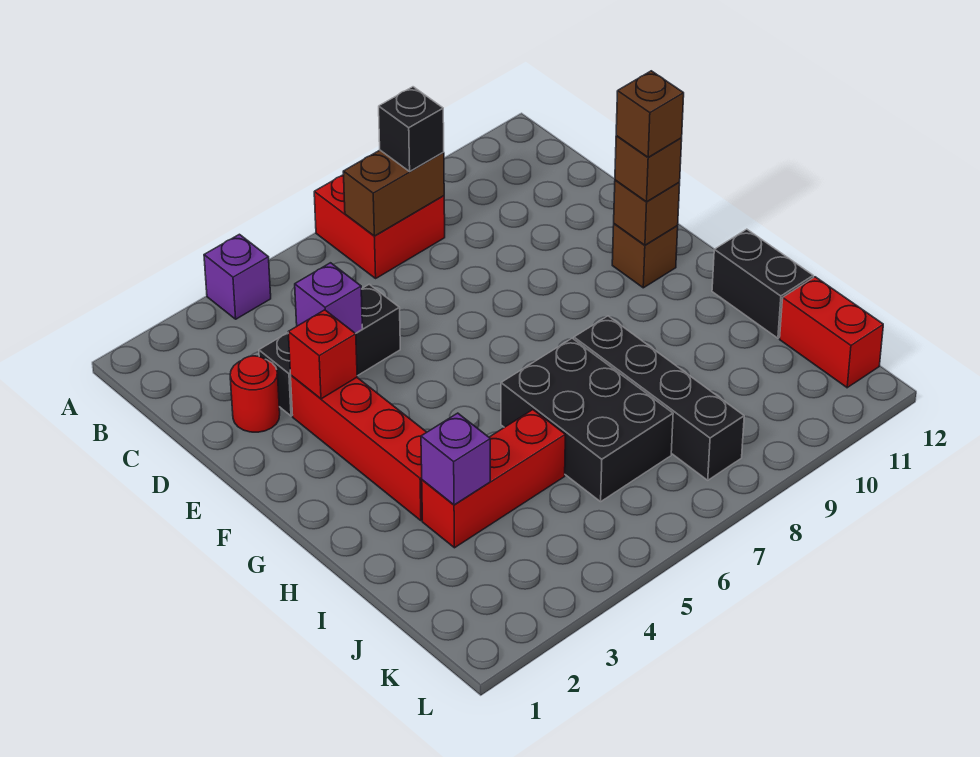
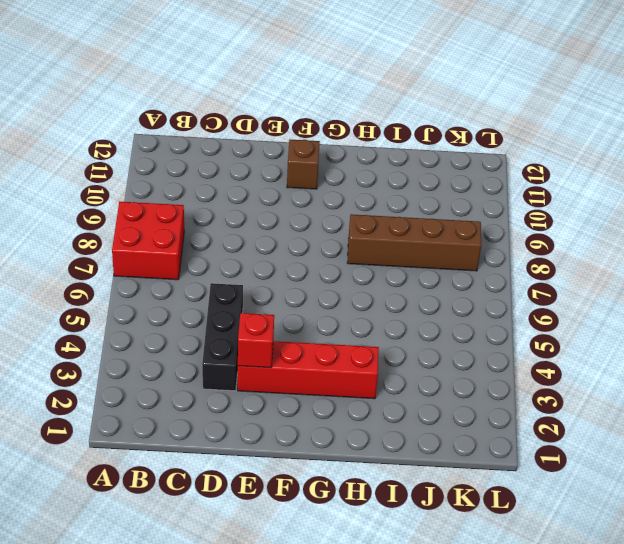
brown 1x4 brick [347,214,481,271] -> black 1x4 brick [574,316,744,480]
none -> purple 1x1 brick [204,234,271,319]
none -> red 1x1 round brick [230,356,280,432]
none -> black 2x3 brick [501,338,673,502]

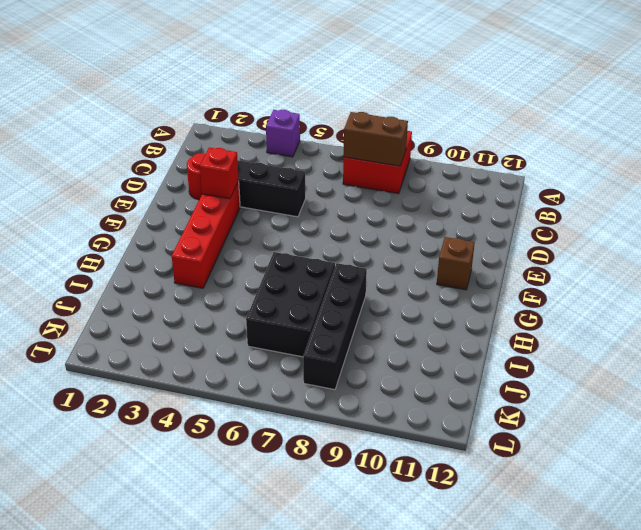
none -> black 1x2 brick [712,229,813,338]
none -> red 1x3 brick [422,410,565,548]
none -> red 1x2 brick [780,277,883,388]

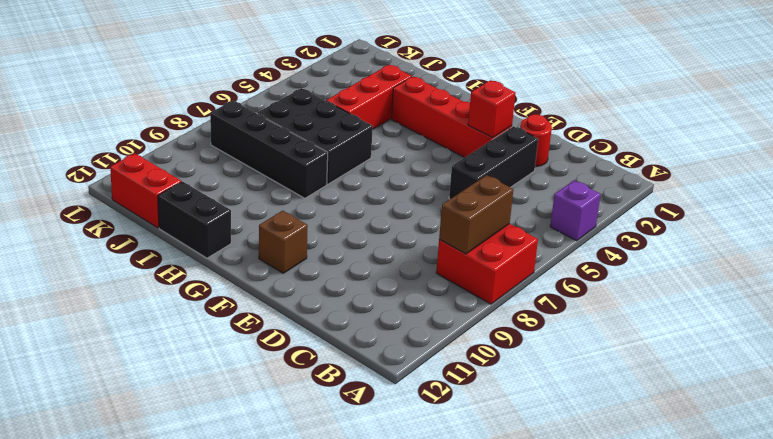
none -> purple 1x1 brick [295,263,363,333]
none -> brown 1x1 brick [614,180,680,245]
none -> purple 1x1 brick [421,413,490,505]

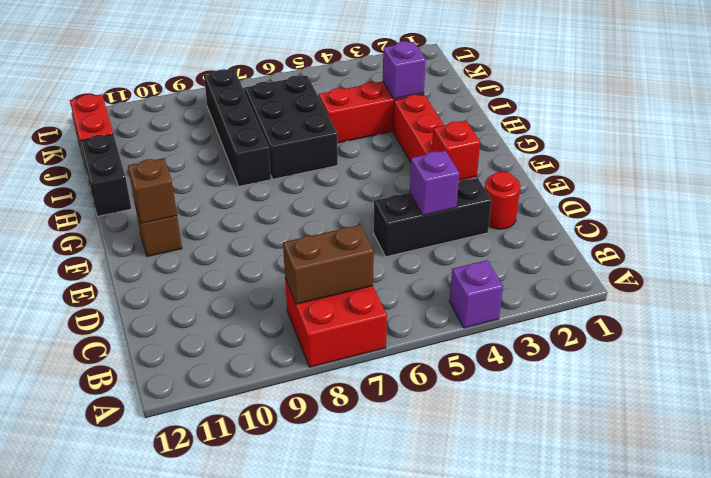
none -> black 1x1 brick [379,87,444,171]
none -> brown 1x1 brick [615,136,682,202]
none -> brown 1x1 brick [616,71,684,157]

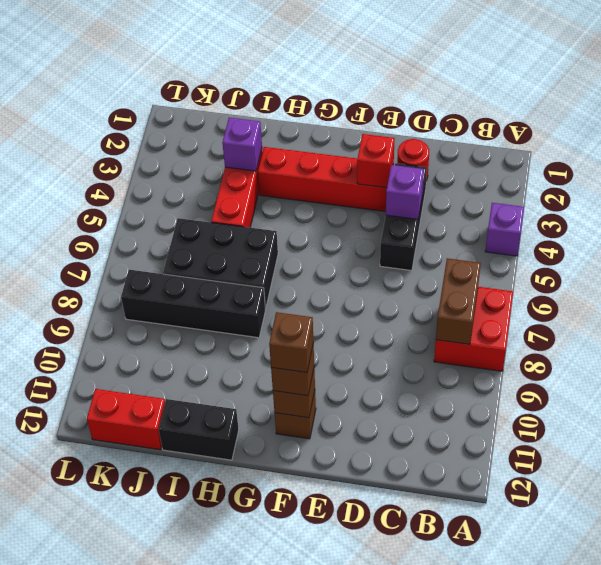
none -> black 1x1 brick [379,87,444,171]

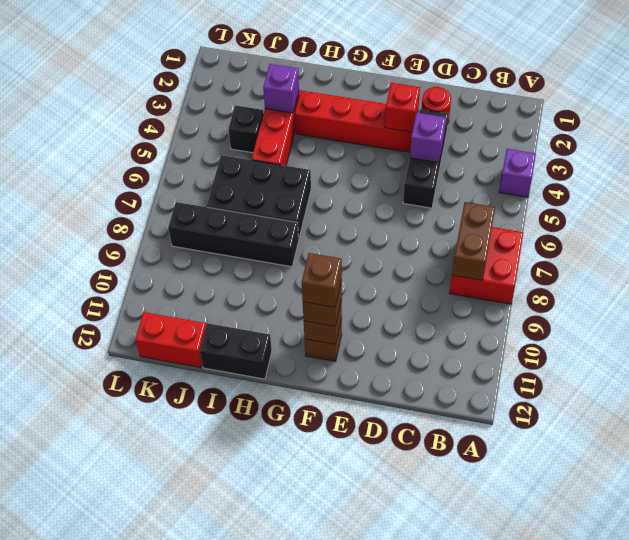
black 1x1 brick [228,105,264,153] -> black 1x1 brick moved to [379,87,444,171]

